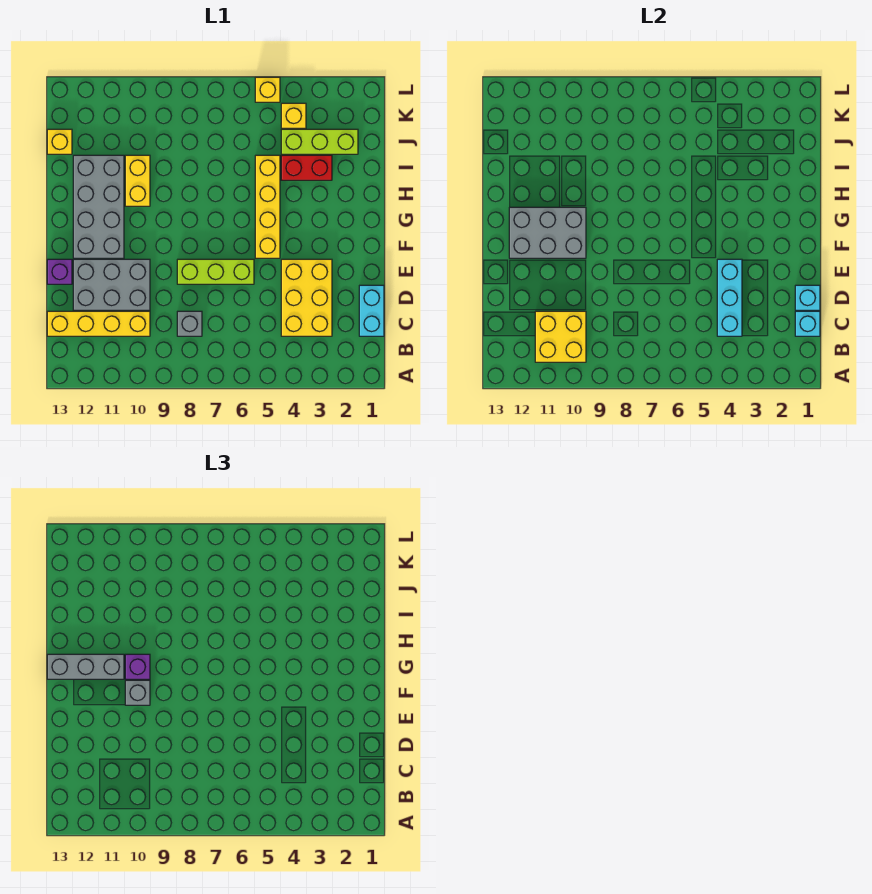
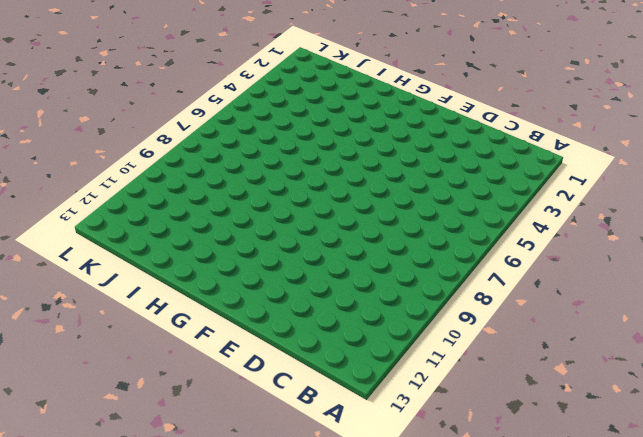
none -> cyan 1x2 brick [359,285,384,336]
none -> yellow 2x3 brick [281,259,332,336]
none -> grey 1x1 brick [177,311,202,336]

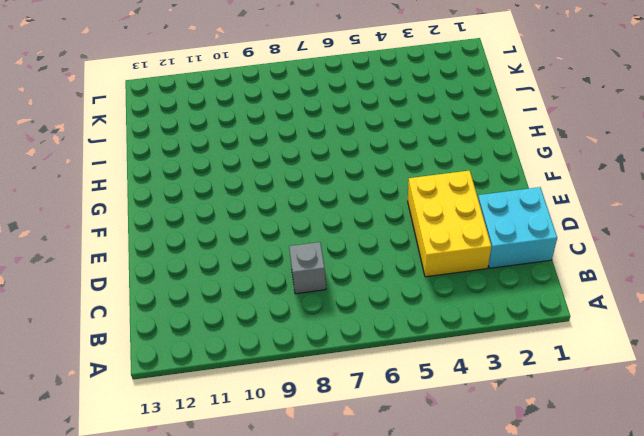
cyan 2x2 brick [478,187,557,268] -> cyan 1x2 brick [359,285,384,336]
none -> yellow 1x4 brick [47,311,150,336]
none -> grey 2x3 brick [73,259,150,310]
none -> lime 1x3 brick [177,259,254,284]

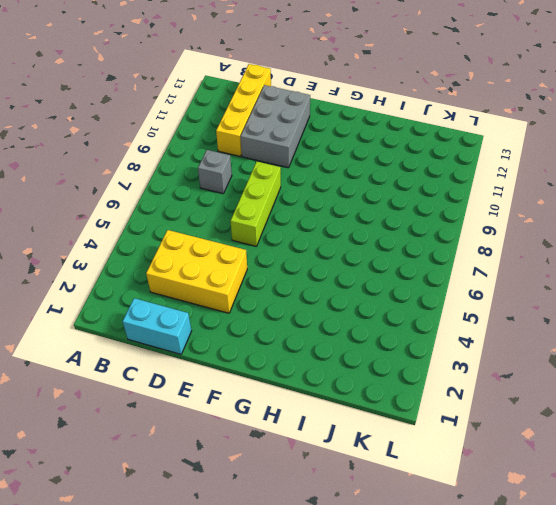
none -> purple 1x1 brick [47,259,72,284]
none -> yellow 1x4 brick [255,155,280,258]
none -> grey 2x4 brick [73,155,124,258]

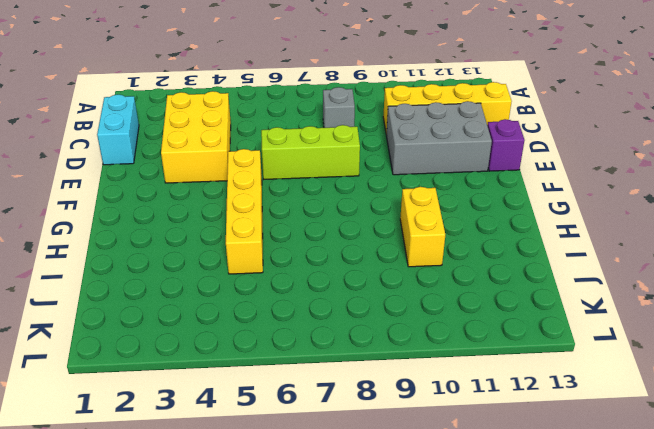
none -> grey 2x4 brick [73,155,124,258]
none -> red 1x2 brick [281,155,332,180]
none -> lime 1x3 brick [281,129,358,154]

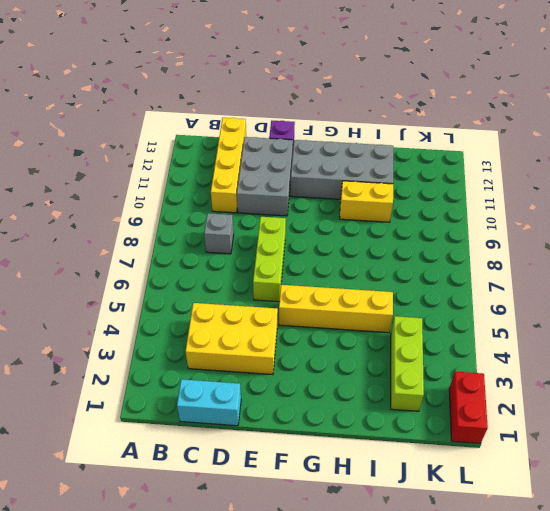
red 1x2 brick [449,372,488,443] -> red 1x2 brick moved to [281,155,332,180]
none -> yellow 1x1 brick [47,129,72,154]
none -> yellow 1x1 brick [281,103,306,128]
none -> yellow 1x1 brick [255,77,280,102]

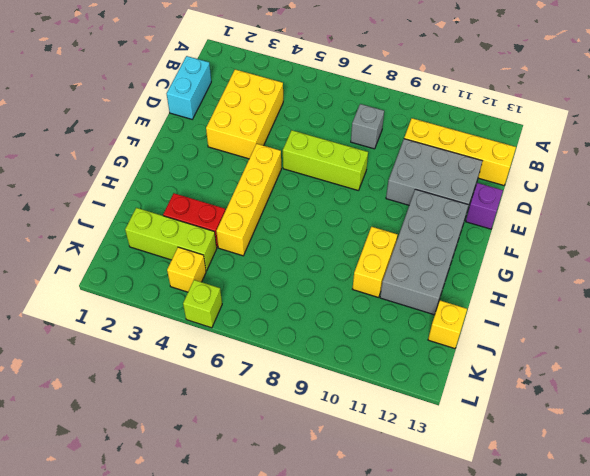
lime 1x1 brick [183,280,222,328] -> yellow 1x1 brick [255,77,280,102]
none -> yellow 2x2 brick [535,311,586,362]
none -> cyan 1x1 brick [795,311,820,336]
none -> cyan 1x3 brick [717,259,742,336]

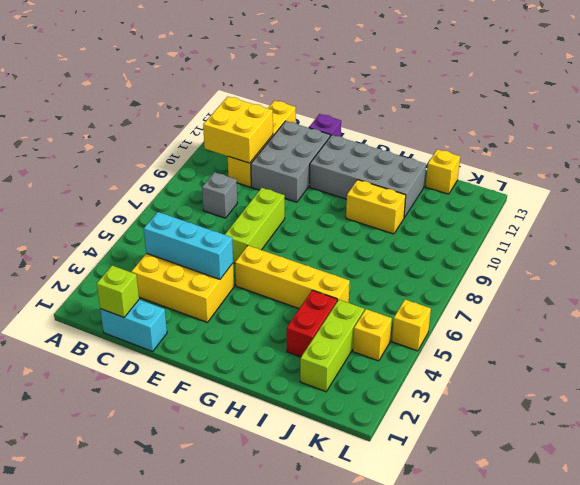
lime 1x1 brick [97,266,139,317] -> cyan 1x1 brick [795,311,820,336]
none -> cyan 1x1 brick [795,285,820,310]
none -> grey 2x3 brick [509,207,586,258]
none -> grey 1x1 brick [125,680,150,705]

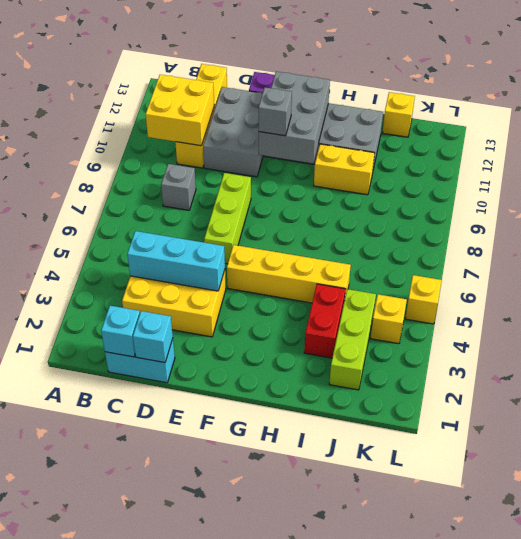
none -> purple 1x1 brick [125,654,150,679]
none -> grey 1x3 brick [47,654,124,679]

